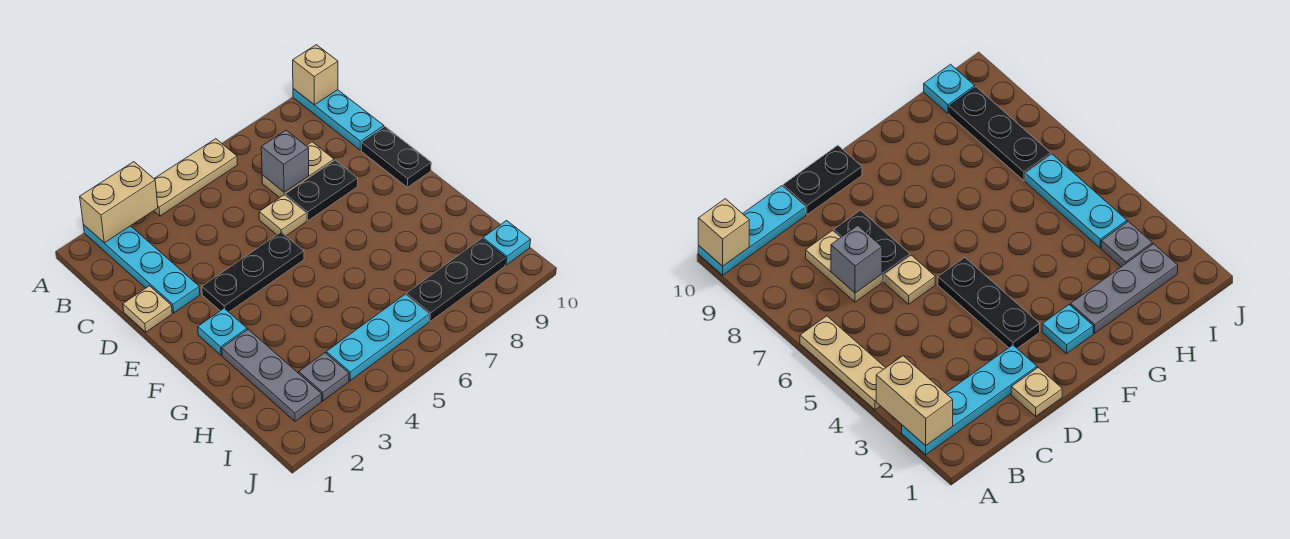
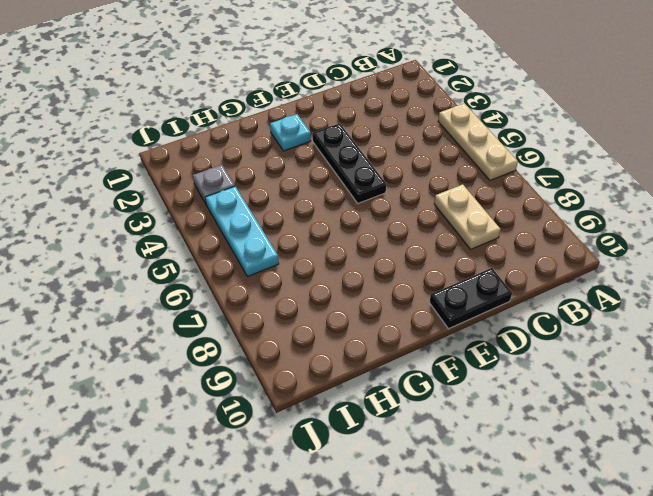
none -> cyan 1x4 plate [83,225,200,313]
none -> cyan 1x3 plate [293,89,384,150]
none -> tan 1x1 plate [123,286,172,332]

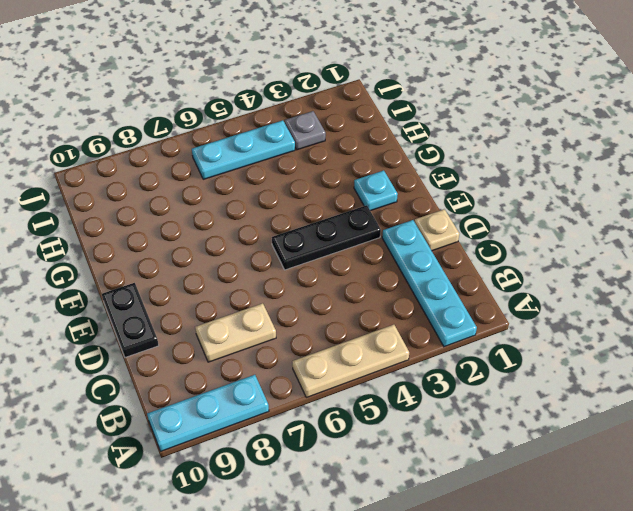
cyan 1x3 plate [147,375,269,451] -> cyan 1x3 plate turned to [293,89,384,150]
none -> tan 1x1 plate [259,195,306,236]
none -> black 1x2 plate [285,160,358,221]
none -> grey 1x3 plate [222,329,322,421]

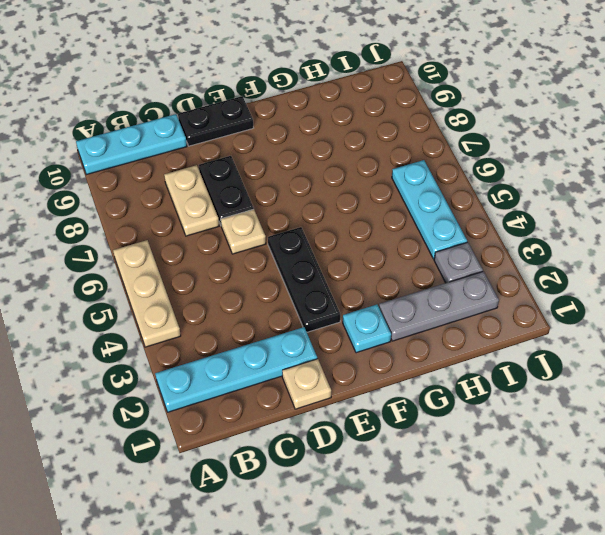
none -> black 1x3 plate [406,239,506,322]
none -> cyan 1x1 plate [483,221,531,265]
none -> tan 1x2 brick [80,162,158,243]

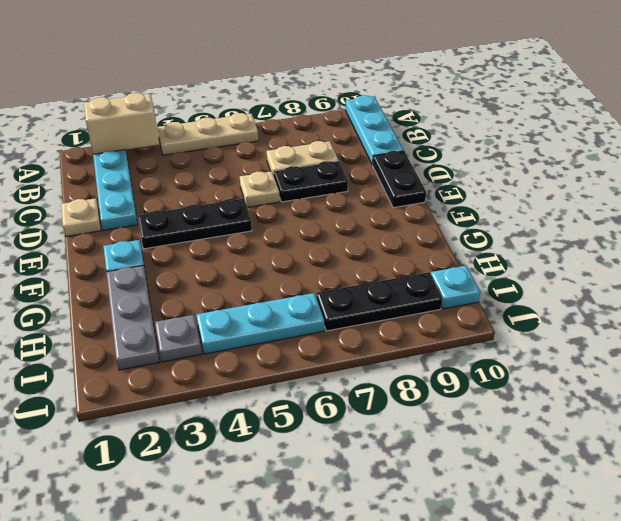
none -> tan 1x1 brick [293,45,338,105]
none -> grey 1x1 brick [261,130,309,192]

